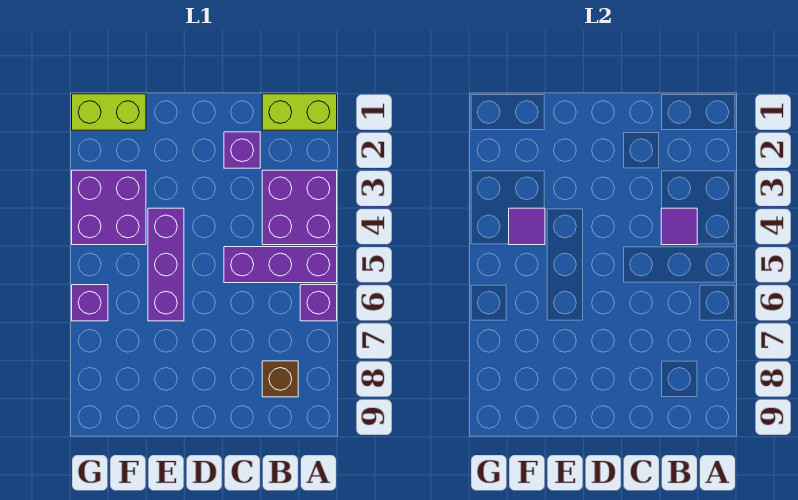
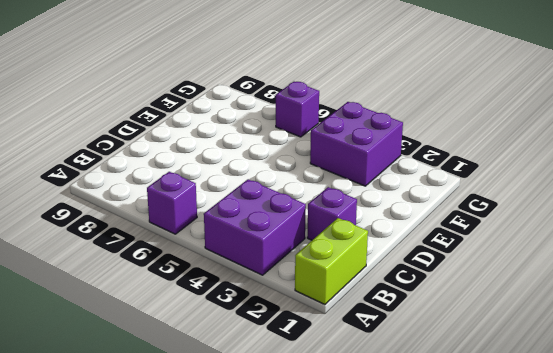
none -> purple 1x3 brick [224,247,337,283]
none -> brown 1x1 brick [262,361,298,397]
none -> purple 1x3 brick [148,208,184,321]

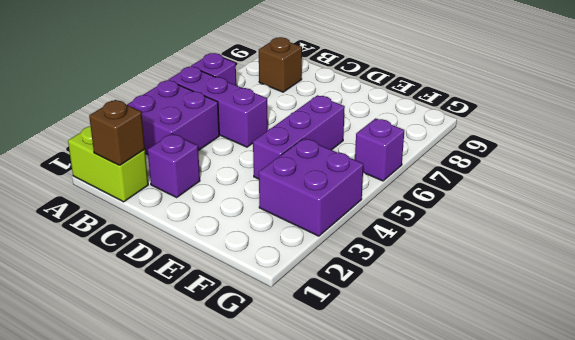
brown 1x1 brick [89,100,145,165] -> none
none -> lime 1x2 brick [72,94,146,130]
none -> purple 1x1 tile [661,208,697,245]
none -> purple 1x1 tile [509,208,545,245]

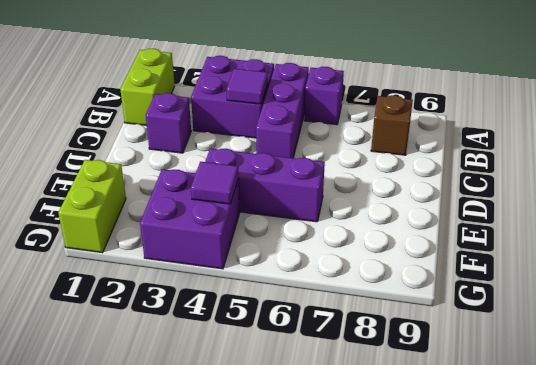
none -> purple 1x1 brick [72,285,108,321]

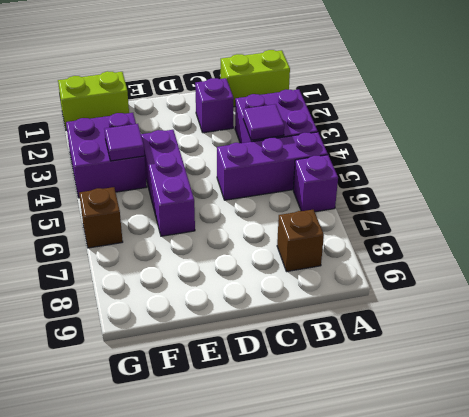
brown 1x1 brick [79,187,123,248] -> purple 1x1 brick [72,285,108,321]

